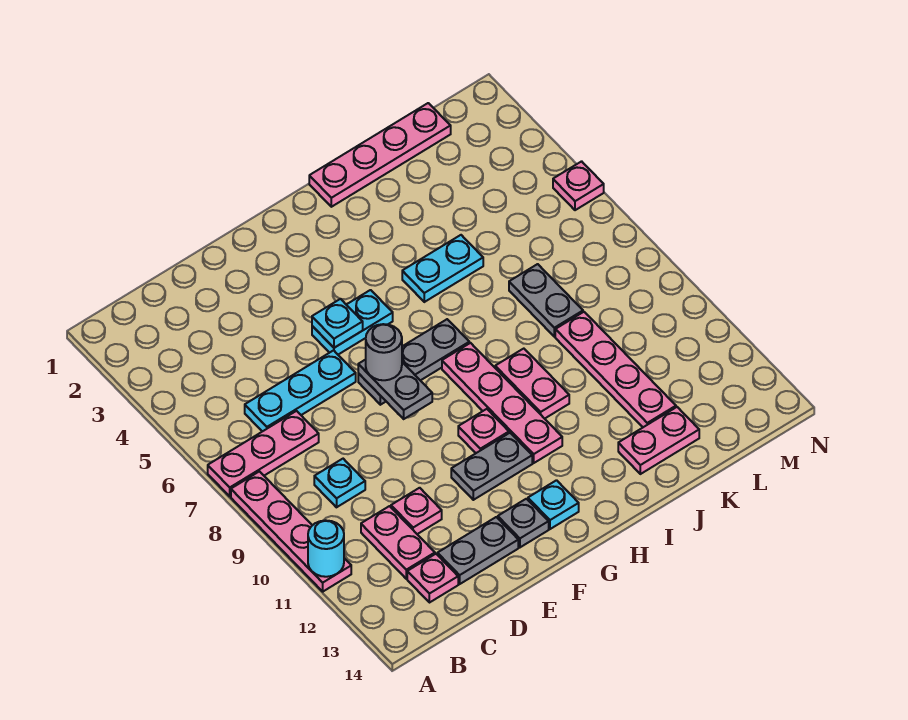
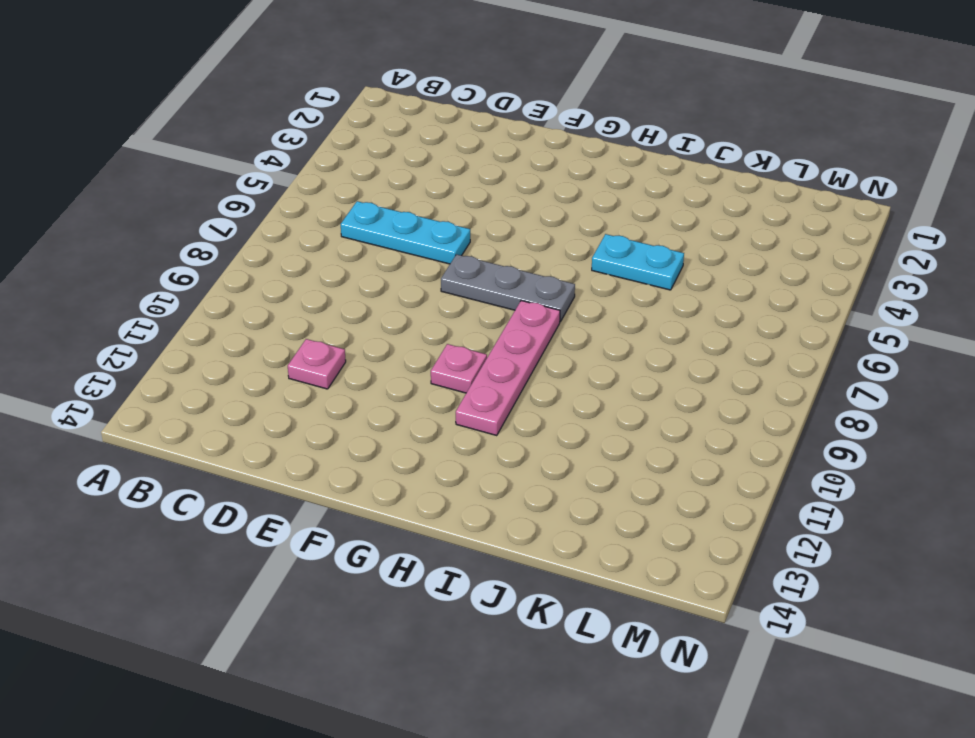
none -> pink 1x3 plate [208,411,319,496]
none -> pink 1x4 plate [231,472,351,591]
none -> cyan 1x1 plate [314,459,365,507]

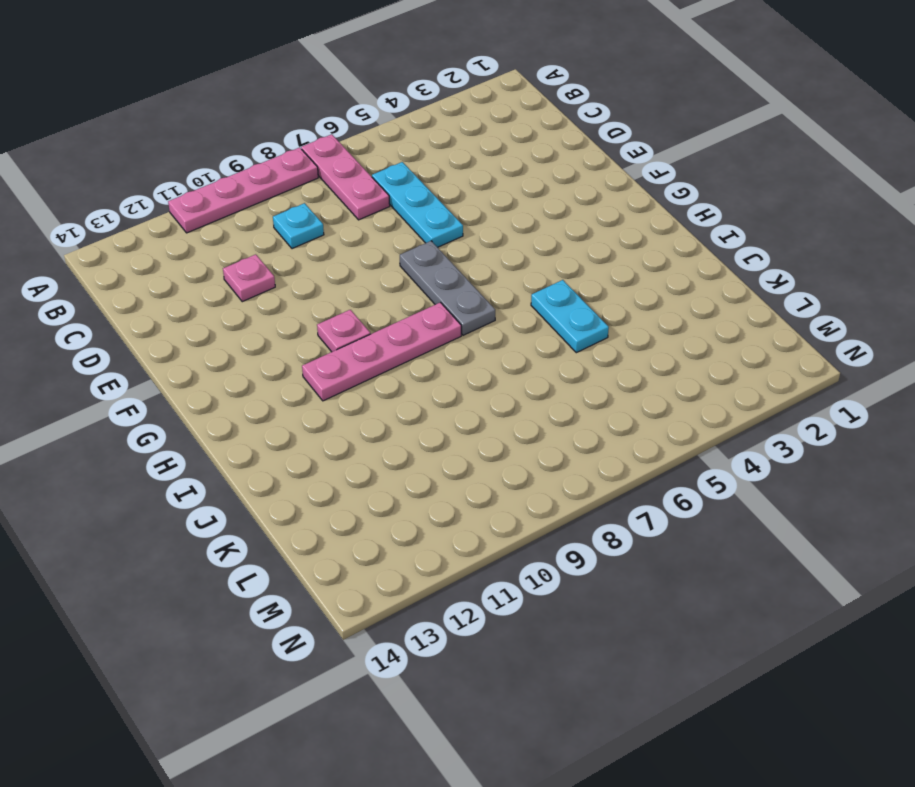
none -> pink 1x2 plate [361,506,435,579]
none -> pink 1x1 plate [407,554,458,603]
none -> grey 1x2 plate [437,517,518,584]

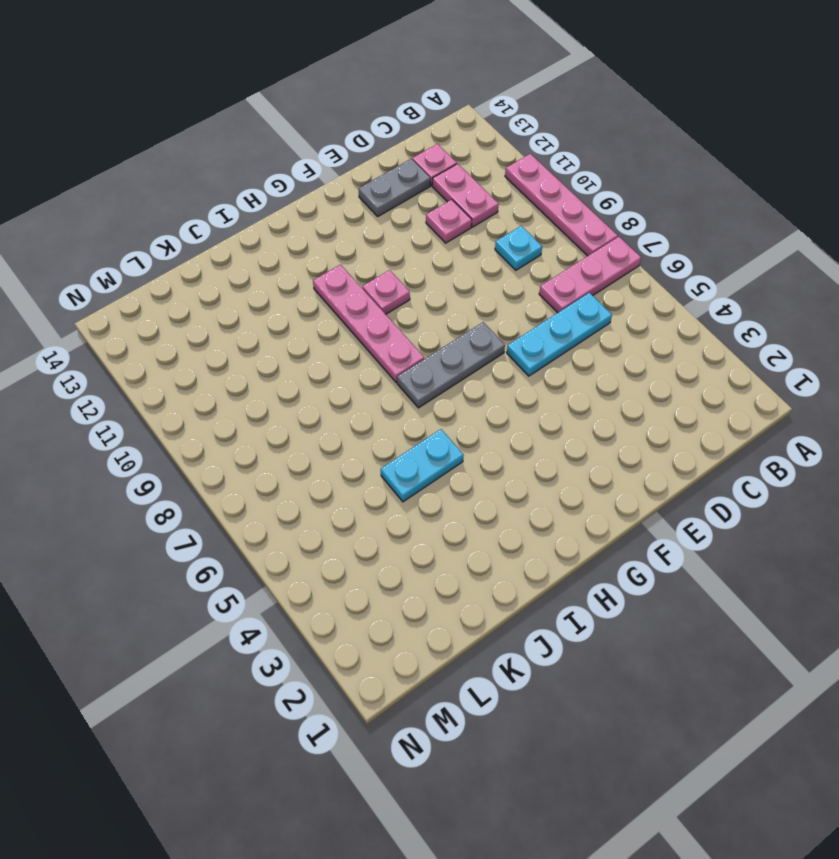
none -> cyan 1x2 plate [312,290,393,355]
none -> grey 1x2 plate [451,433,532,500]
none -> grey 1x1 plate [498,499,549,547]

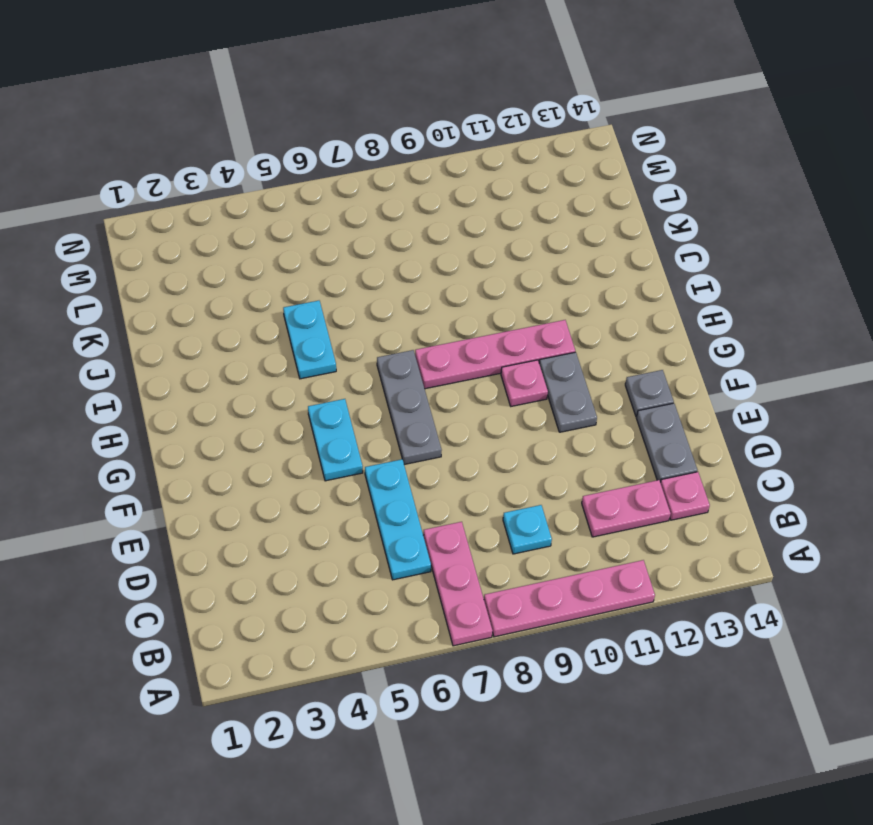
none -> pink 1x1 plate [391,488,442,534]
none -> cyan 1x1 plate [528,480,579,529]
none -> pink 1x4 plate [309,103,451,207]

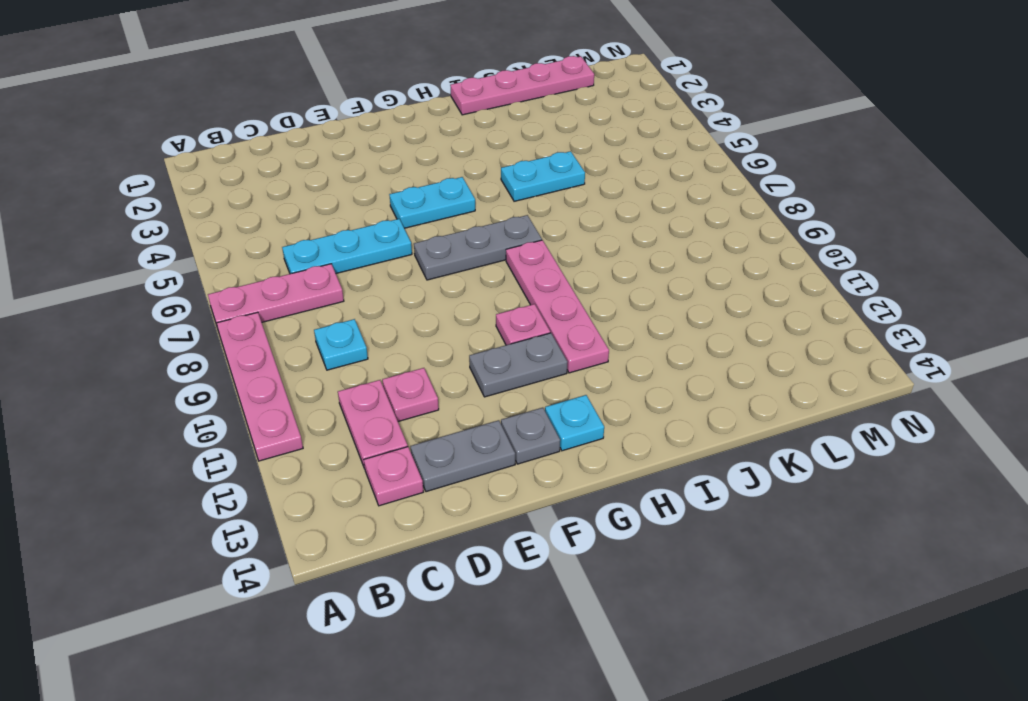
none -> pink 1x2 plate [495,349,569,419]
none -> pink 1x2 plate [618,407,699,474]
none -> grey 1x2 plate [509,264,583,337]

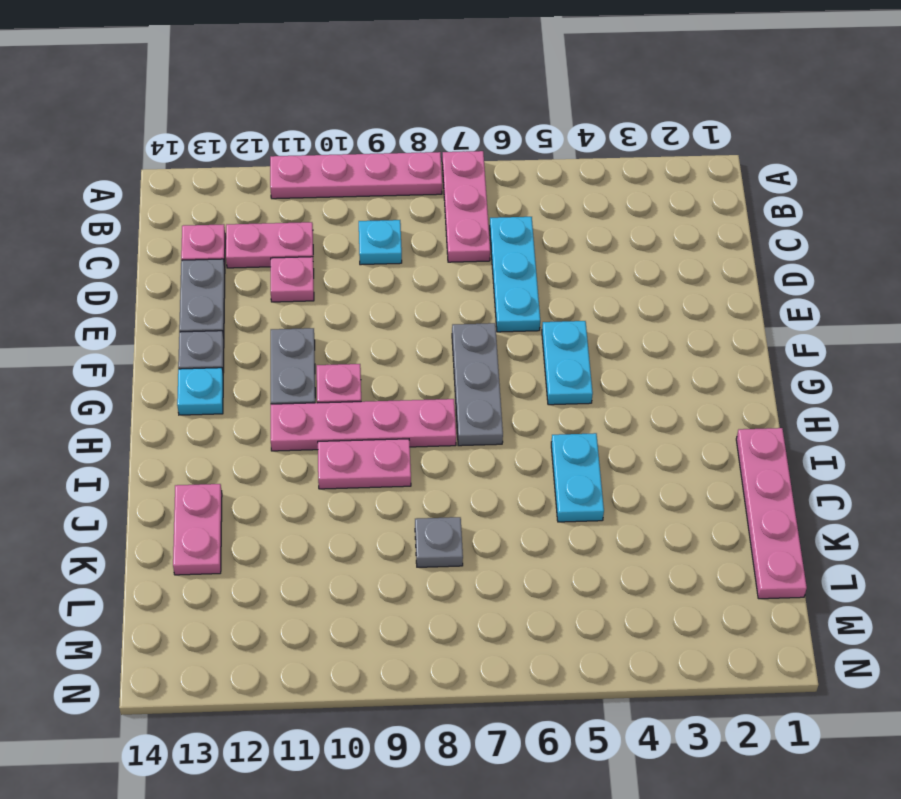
grey 1x1 plate [415,517,463,567] -> grey 1x2 plate [509,264,583,337]
none -> pink 1x4 plate [555,312,676,427]
none -> pink 1x1 plate [553,161,604,210]
none -> cyan 1x1 round brick [308,520,344,577]

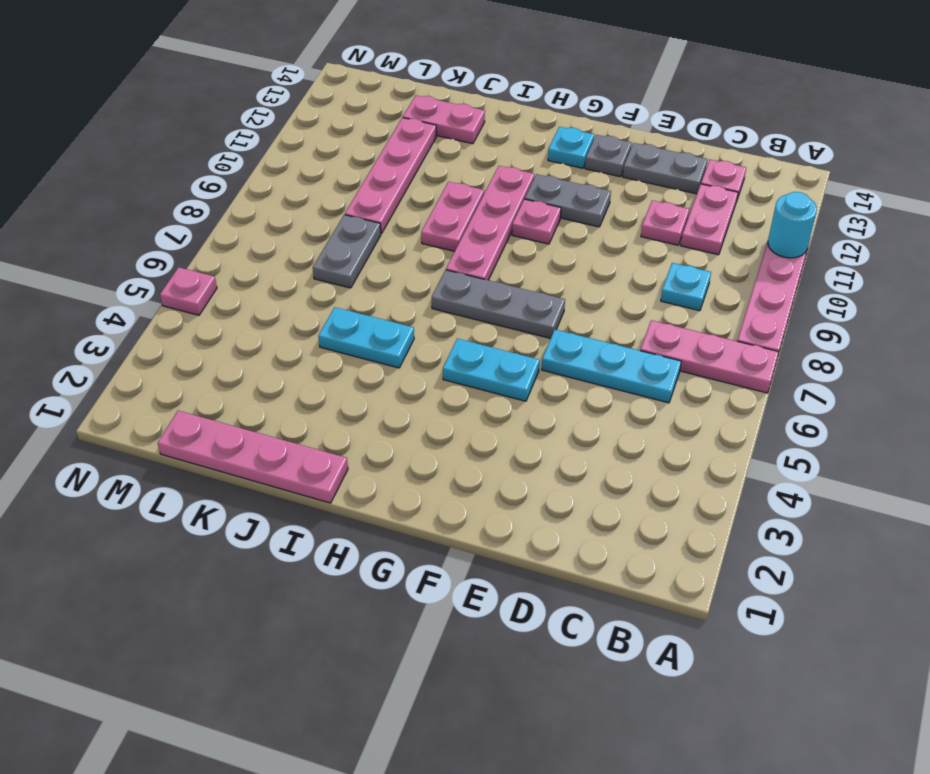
none -> cyan 1x1 plate [312,299,363,348]
none -> grey 1x2 plate [358,359,432,419]
none -> grey 1x1 round brick [366,324,402,380]

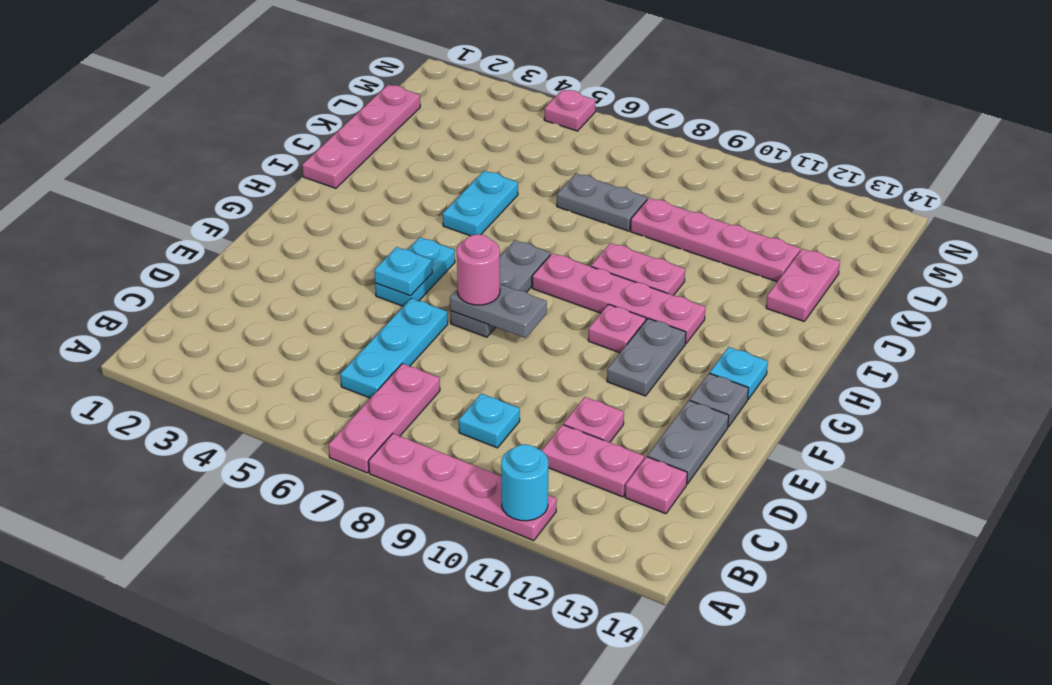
pink 1x1 round brick [457,234,500,305] -> grey 1x1 round brick [366,324,402,380]

